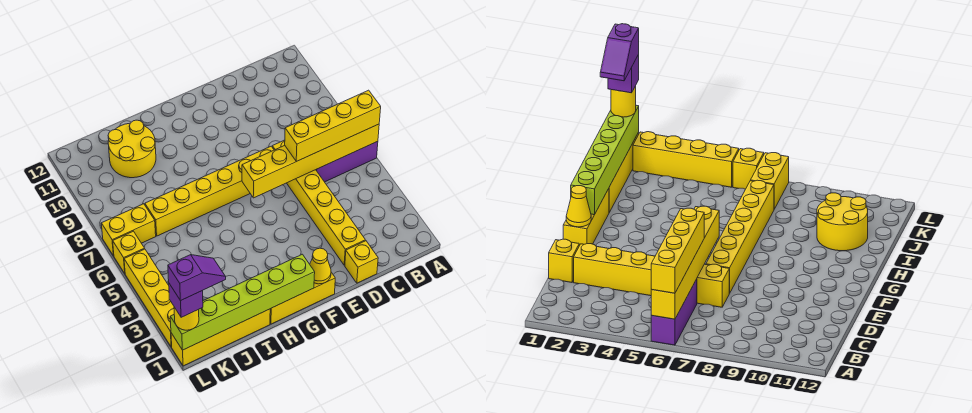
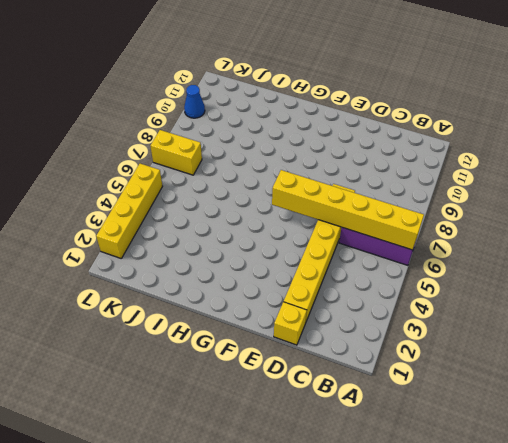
blue 1x1 cone [184,85,205,118] -> none
none -> yellow 1x6 brick [145,146,274,236]
none -> yellow 1x3 brick [270,272,335,324]
none -> yellow 1x4 brick [171,309,270,366]

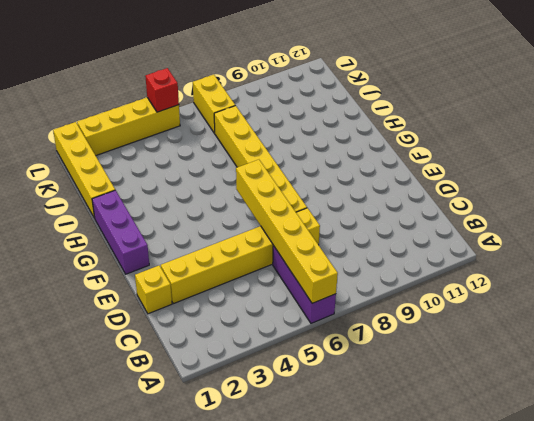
purple 1x3 brick [92,190,149,274] -> yellow 1x3 brick [270,272,335,324]
red 1x1 brick [145,68,179,112] -> none
none -> yellow 2x2 round brick [108,120,156,178]
none -> yellow 1x1 brick [113,231,145,273]
none -> yellow 1x1 cone [310,248,331,284]

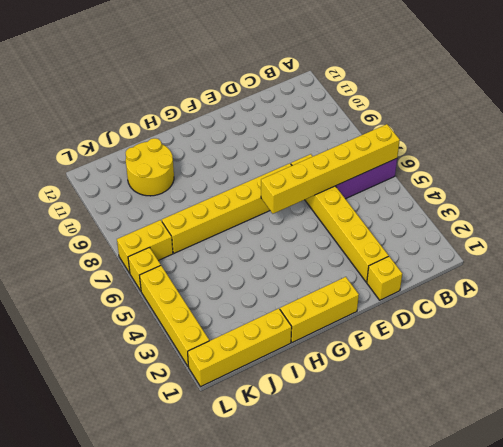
none -> yellow 1x1 cone [310,248,331,284]
none -> lime 1x6 brick [170,254,315,350]
none -> yellow 1x4 brick [285,90,381,162]

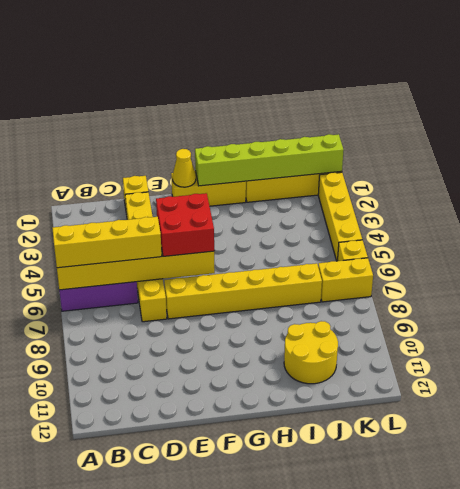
red 2x2 brick [156,193,214,257] -> none
none -> yellow 1x1 round brick [174,307,199,330]
none -> purple 1x1 brick [169,284,203,317]
none -> purple 1x2 slope [168,255,226,301]

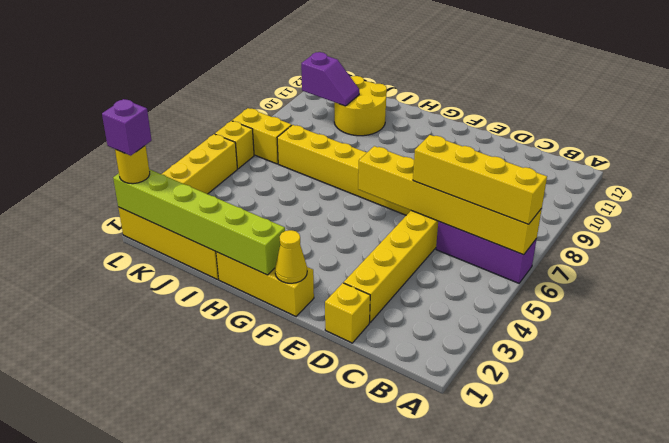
purple 1x2 slope [301,52,359,106] -> purple 1x2 slope moved to [168,255,226,301]

